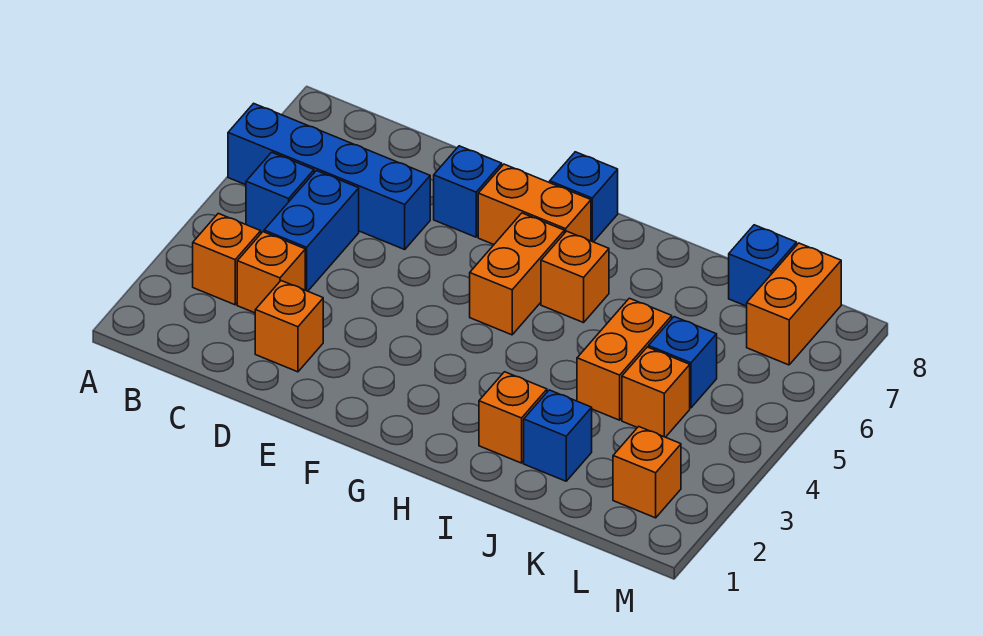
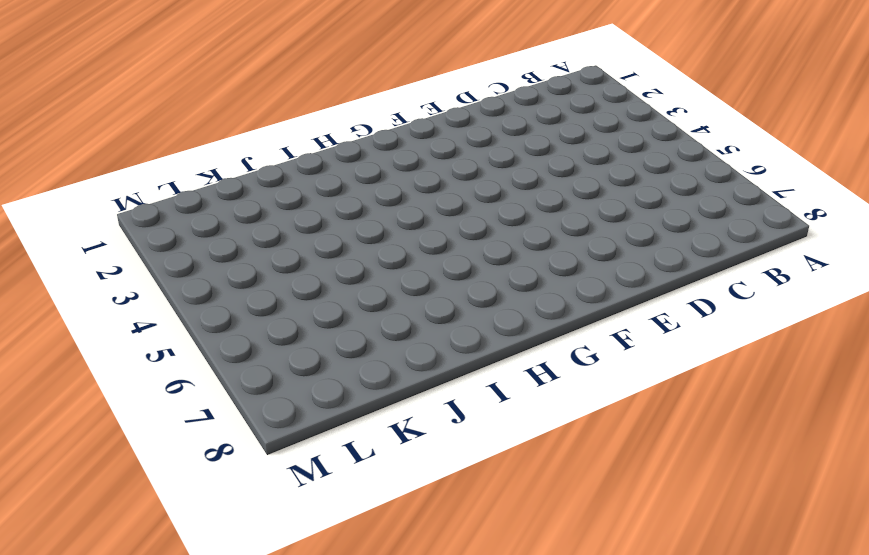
none -> blue 1x4 brick [228,103,430,249]
none -> orange 1x1 brick [193,213,261,305]
none -> blue 1x1 brick [246,152,314,233]

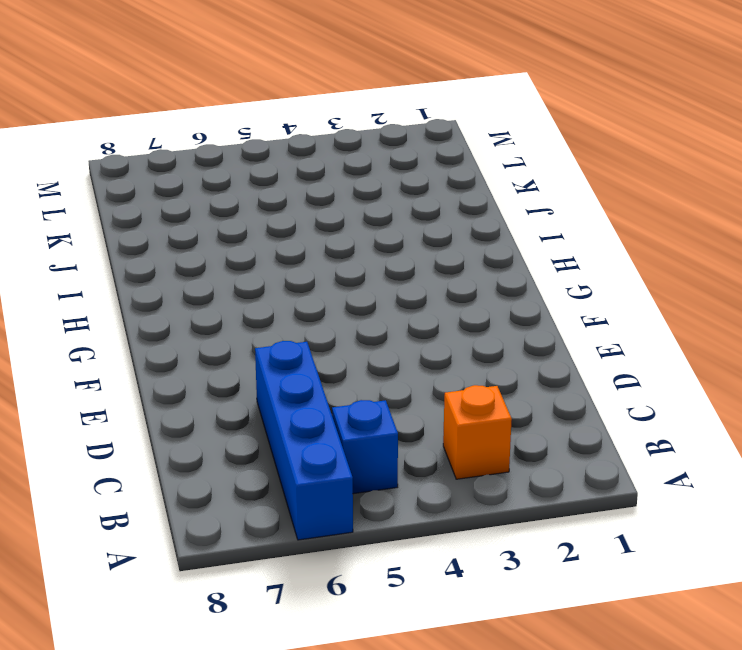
none -> orange 1x1 brick [237,232,305,313]
none -> blue 1x2 brick [264,171,359,291]
none -> orange 1x1 brick [255,281,323,372]

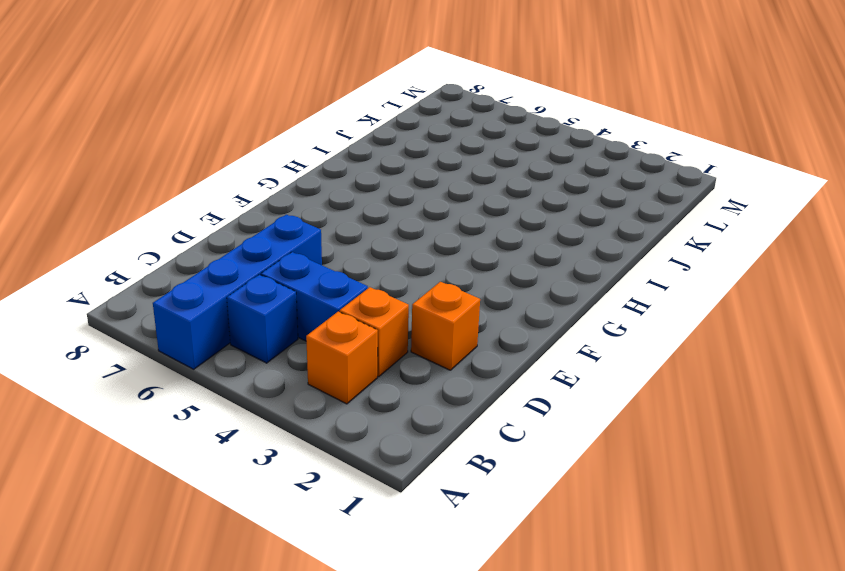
none -> blue 1x1 brick [434,146,502,237]
none -> orange 1x2 brick [478,164,591,244]
none -> orange 1x2 brick [470,213,564,335]

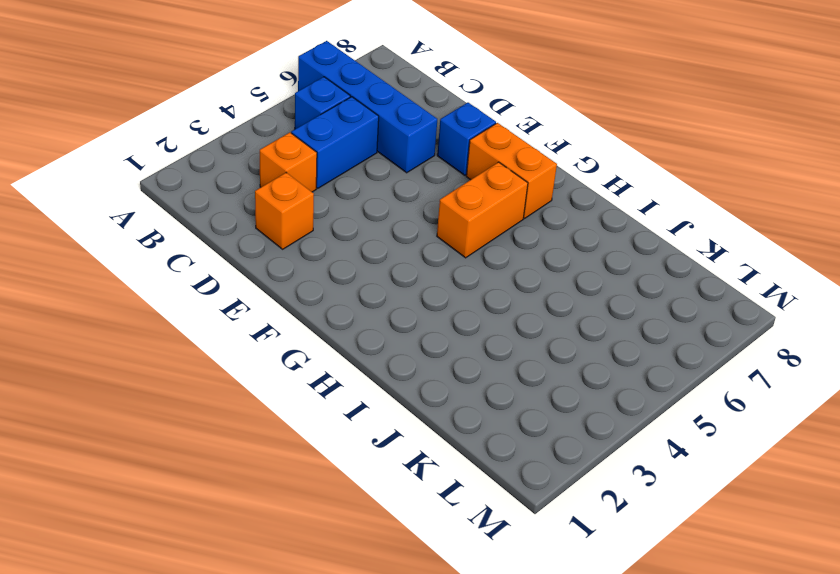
none -> orange 1x1 brick [193,213,261,305]
none -> blue 1x1 brick [550,152,618,242]
none -> orange 1x1 brick [541,231,609,323]

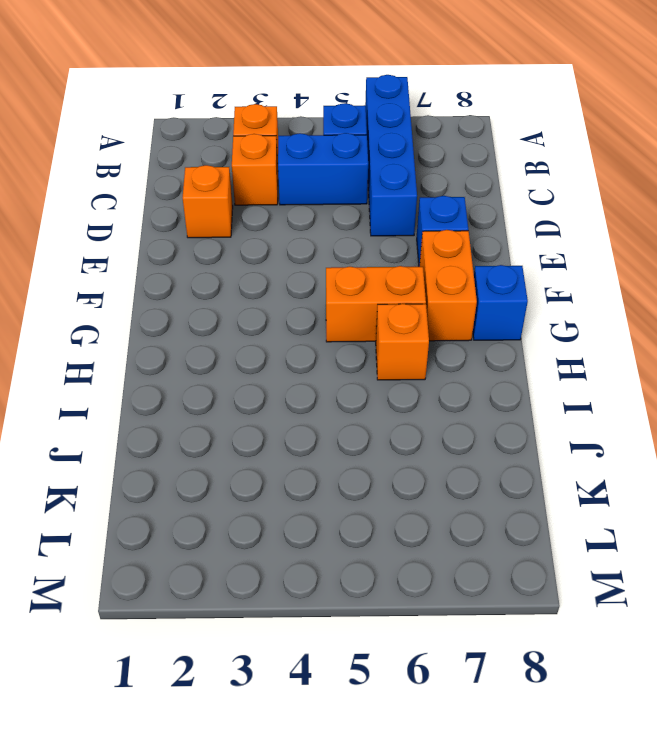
none -> orange 1x1 brick [479,372,547,463]
none -> blue 1x1 brick [524,390,592,481]
none -> orange 1x2 brick [577,298,672,420]

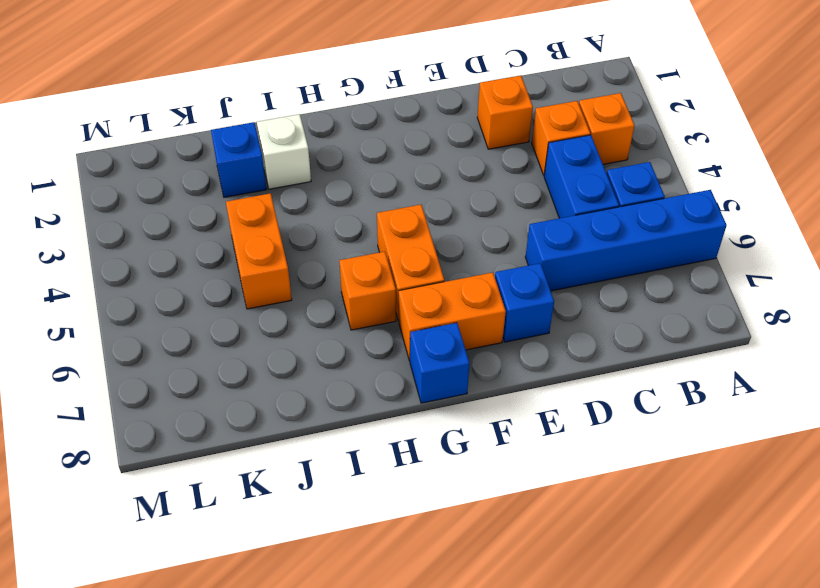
white 1x1 brick [257,114,311,189] -> orange 1x1 brick [479,372,547,463]
none -> orange 1x1 brick [622,347,690,437]
none -> blue 1x1 brick [649,317,717,408]
none -> blue 1x1 brick [729,225,797,306]

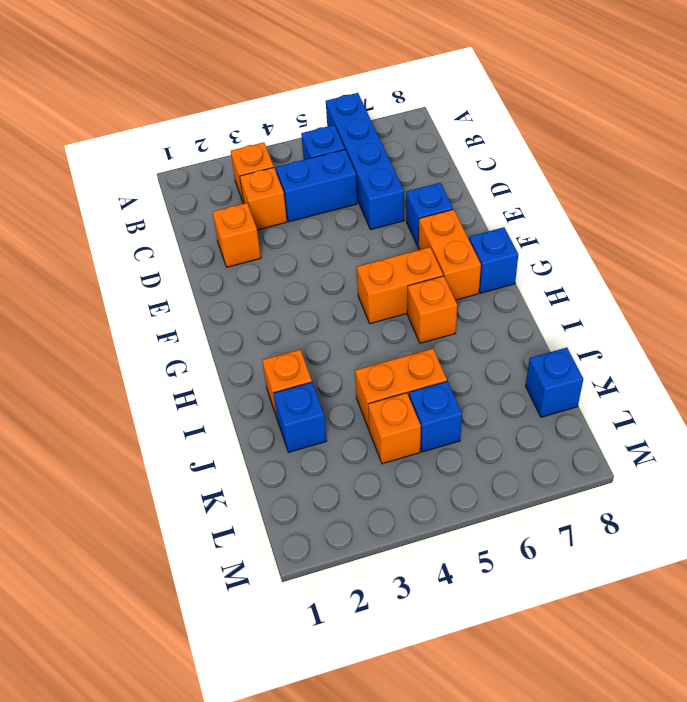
none -> orange 1x1 brick [613,427,681,518]
none -> orange 1x2 brick [747,243,841,365]

